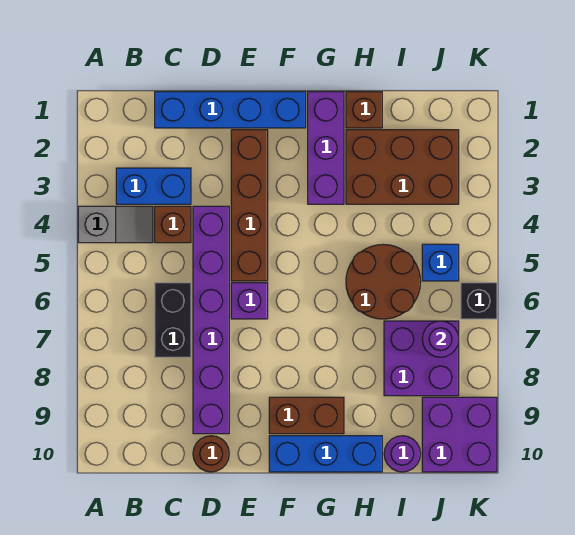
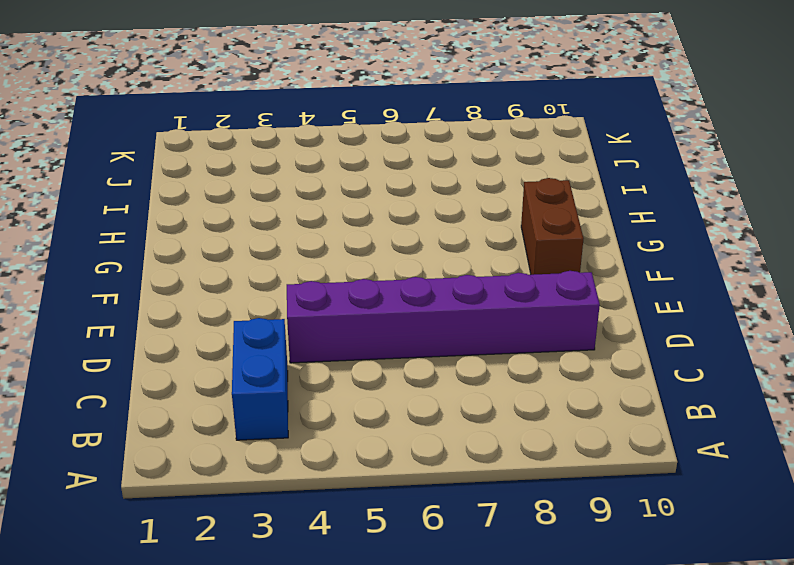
none -> grey 1x2 slope [78,206,153,243]
none -> blue 1x4 brick [155,92,306,128]
none -> brown 1x1 brick [155,206,191,243]

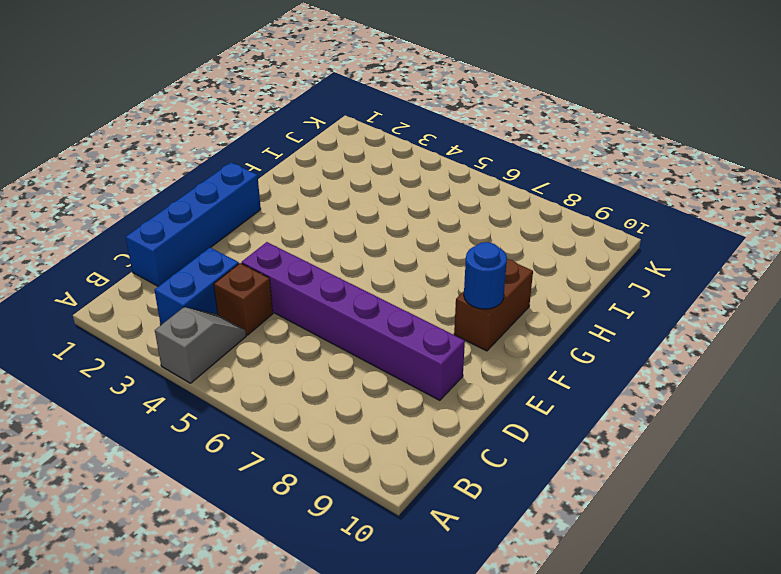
blue 1x1 round brick [464,242,507,309] -> none
none -> black 1x2 brick [155,283,191,357]
none -> brown 1x1 round brick [193,436,229,472]
none -> brown 1x4 brick [231,130,268,281]

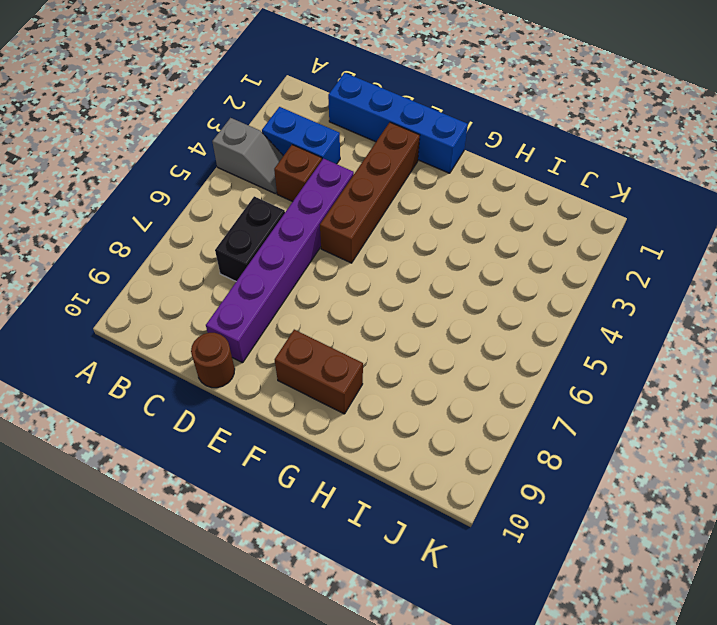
none -> purple 1x1 brick [231,283,268,319]
none -> blue 1x3 brick [269,436,382,472]
none -> purple 1x3 brick [308,92,344,204]

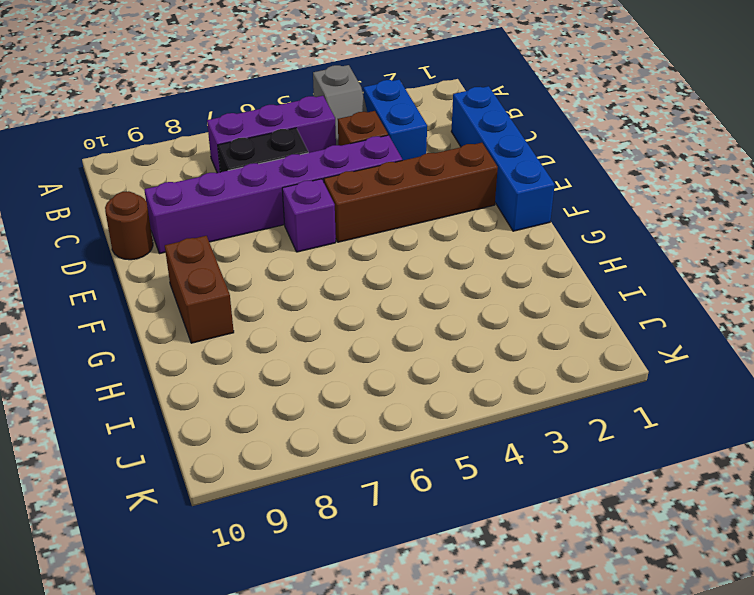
purple 1x3 brick [207,96,336,173] -> purple 1x3 brick moved to [308,92,344,204]
none -> blue 1x3 brick [269,436,382,472]
none -> brown 1x1 brick [346,92,382,128]
none -> brown 2x3 brick [346,130,459,204]

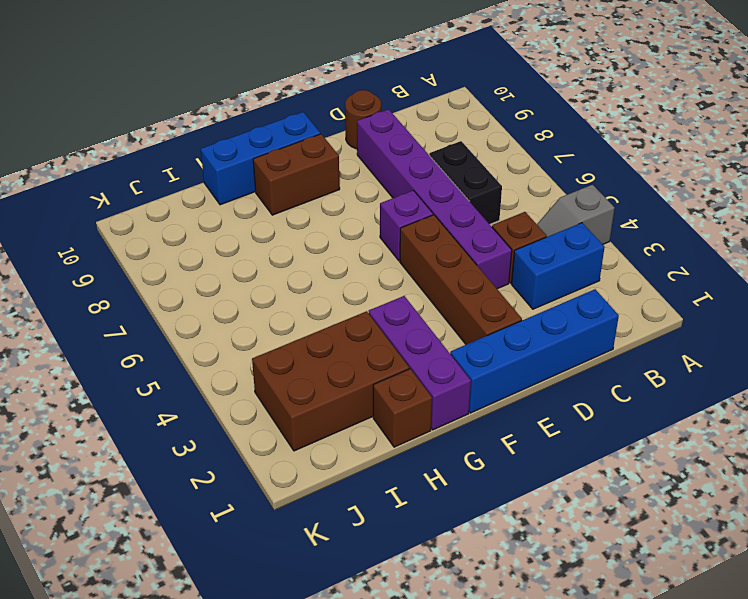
none -> brown 2x2 round brick [346,245,421,319]
none -> purple 2x2 brick [384,321,459,396]
none -> purple 1x1 round brick [384,436,420,472]

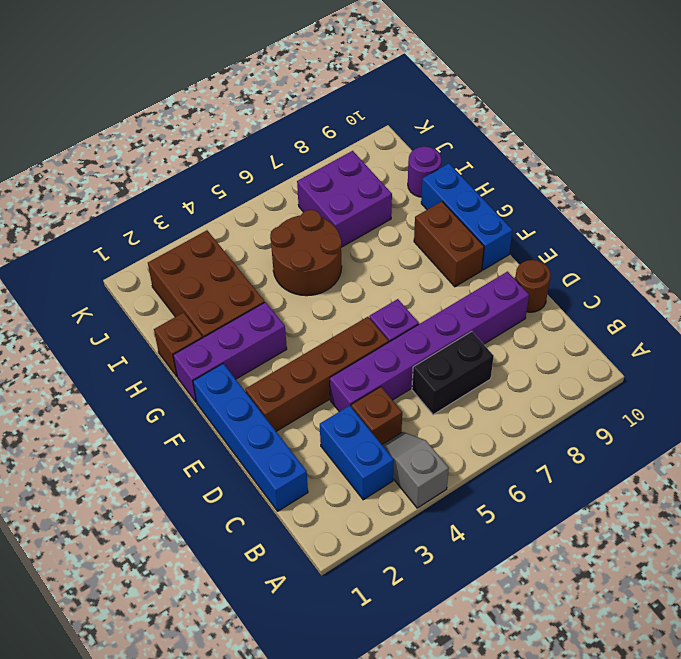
none -> blue 1x1 brick [422,244,459,281]
none -> purple 2x2 brick [422,397,497,472]
none -> black 1x1 brick [461,283,497,319]

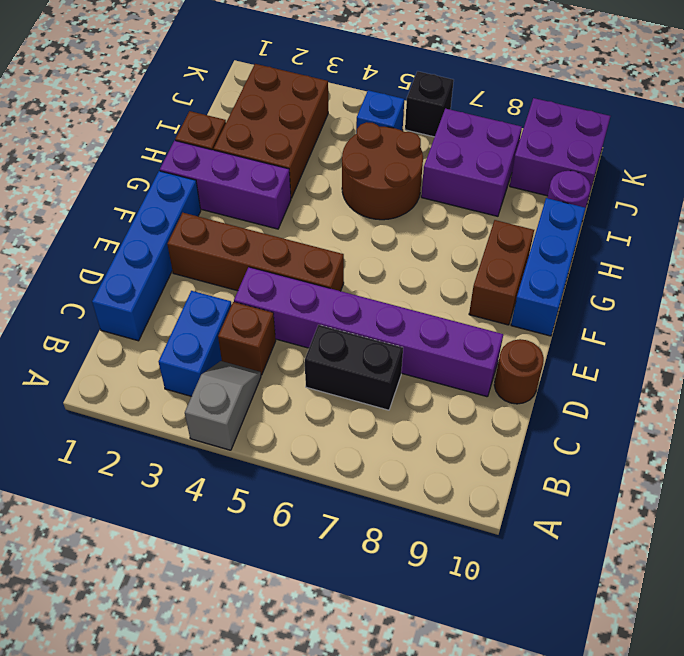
none -> purple 1x1 brick [231,283,268,319]
none -> purple 1x1 round brick [422,321,459,357]

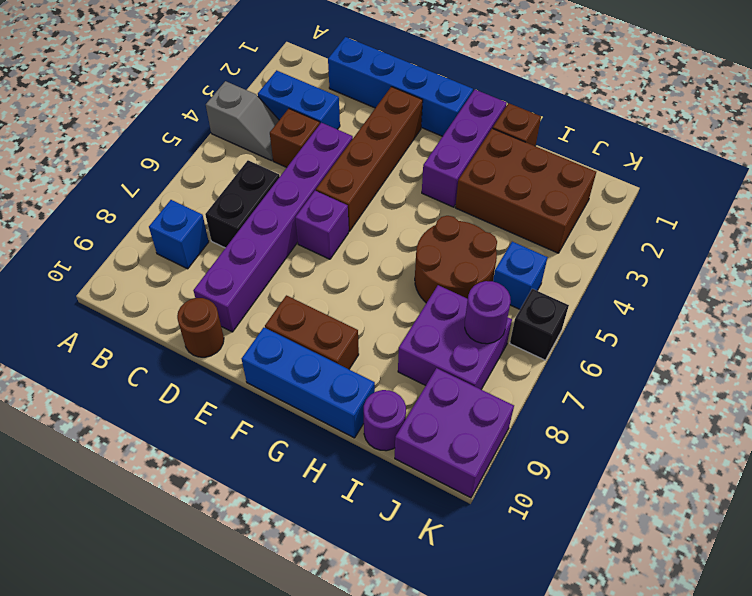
blue 1x1 brick [149,200,209,269] -> none

